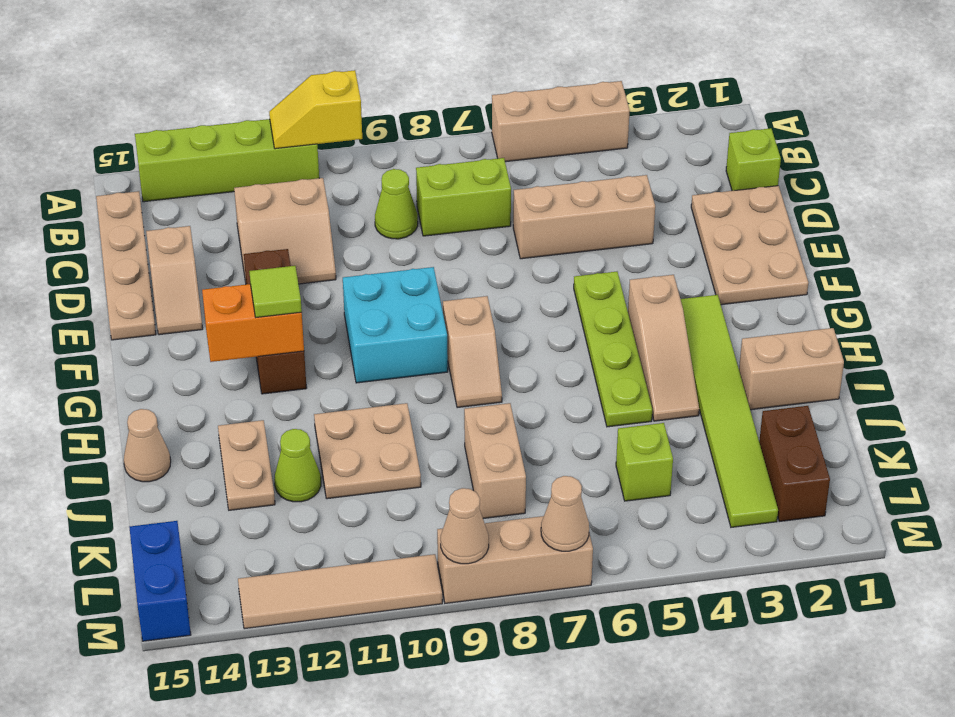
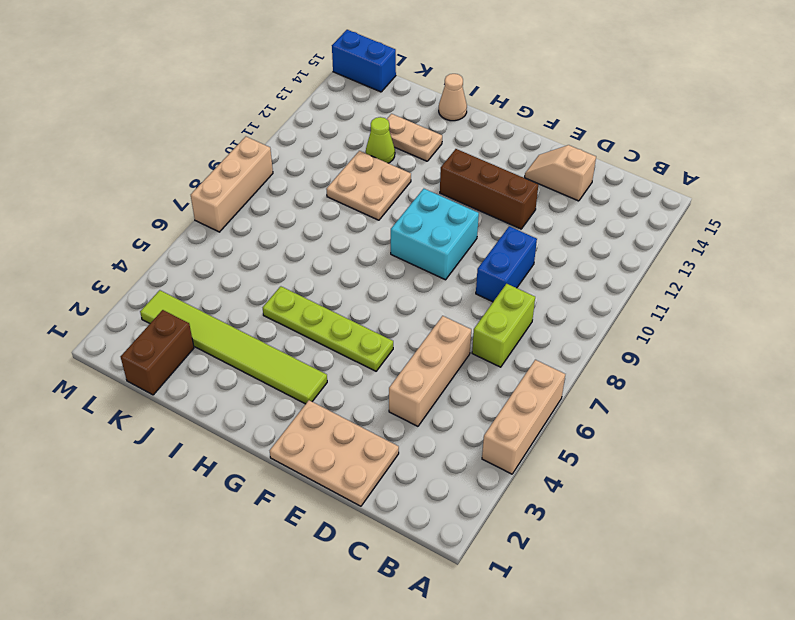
blue 1x2 brick [476,226,537,302] -> none
brown 1x2 brick [120,310,194,395] -> brown 1x2 brick turned to [759,406,830,521]
none -> lime 1x4 brick [135,119,319,202]
none -> tan 1x4 plate [96,191,156,340]
none -> lime 1x1 brick [726,128,781,191]
none -> lime 1x1 cone [375,169,418,239]

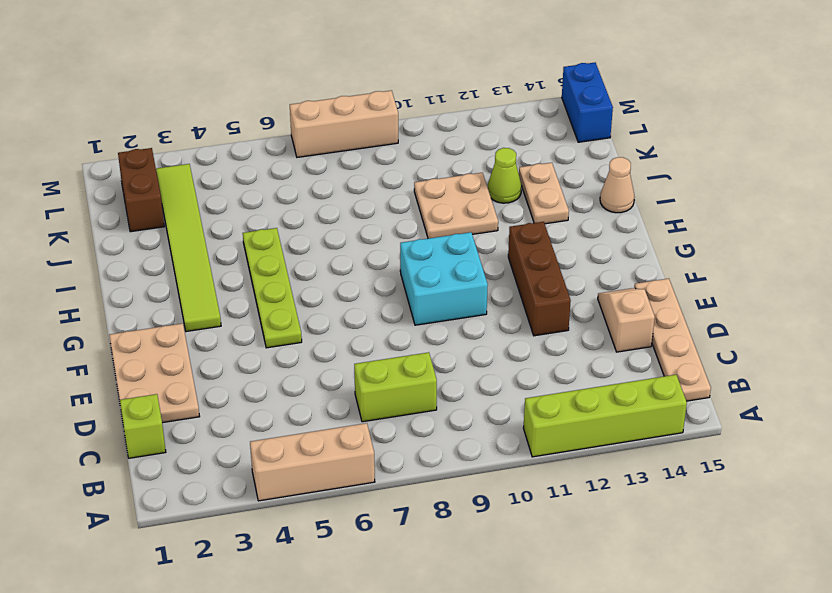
none -> lime 1x1 cone [375,169,418,239]
none -> tan 2x2 slope [234,178,336,284]
none -> tan 1x3 brick [513,175,655,259]
none -> tan 1x3 slope [628,275,699,421]

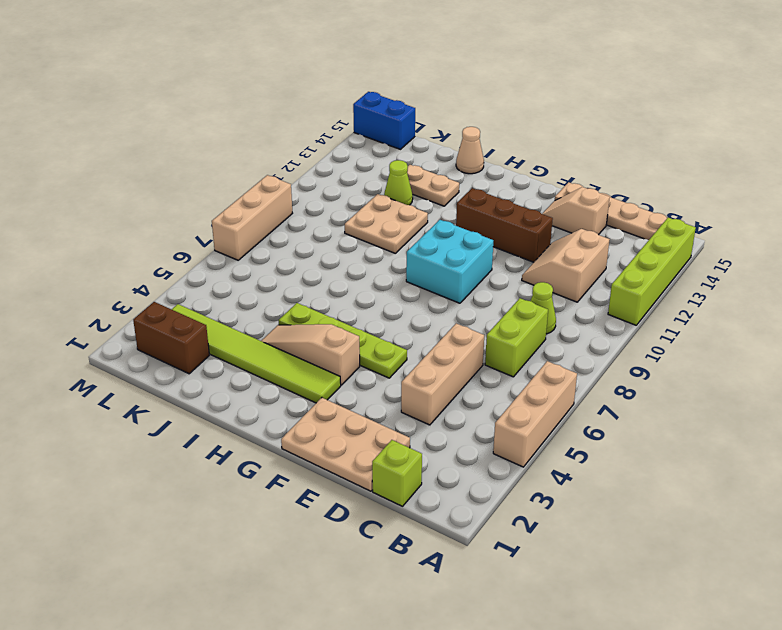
none -> tan 1x2 slope [443,296,502,408]
none -> tan 1x2 brick [739,328,844,410]
none -> tan 1x2 brick [464,403,526,519]
none -> lime 1x1 brick [616,423,673,501]

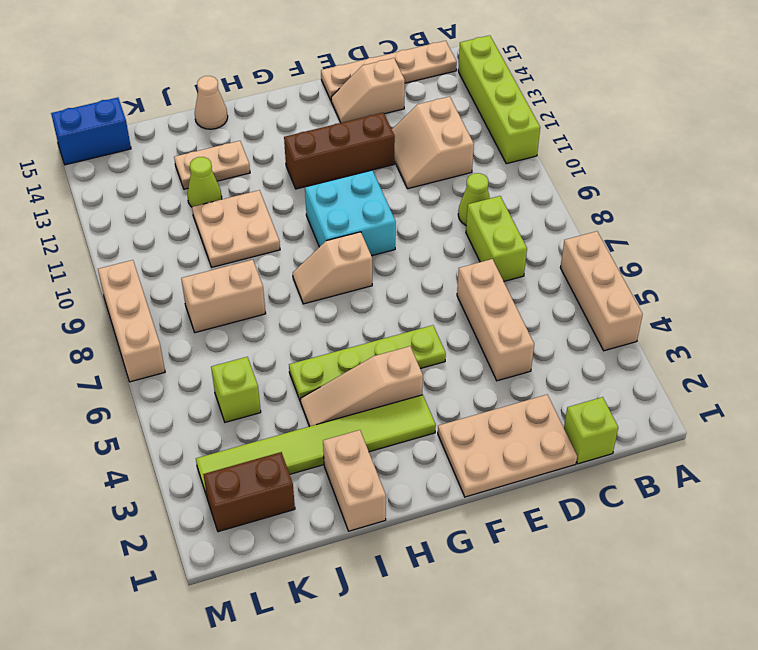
none -> tan 1x4 tile [238,554,442,629]
none -> yellow 1x2 slope [269,70,362,149]
none -> orange 1x2 brick [202,284,304,362]
none -> tan 1x1 cone [541,476,589,551]

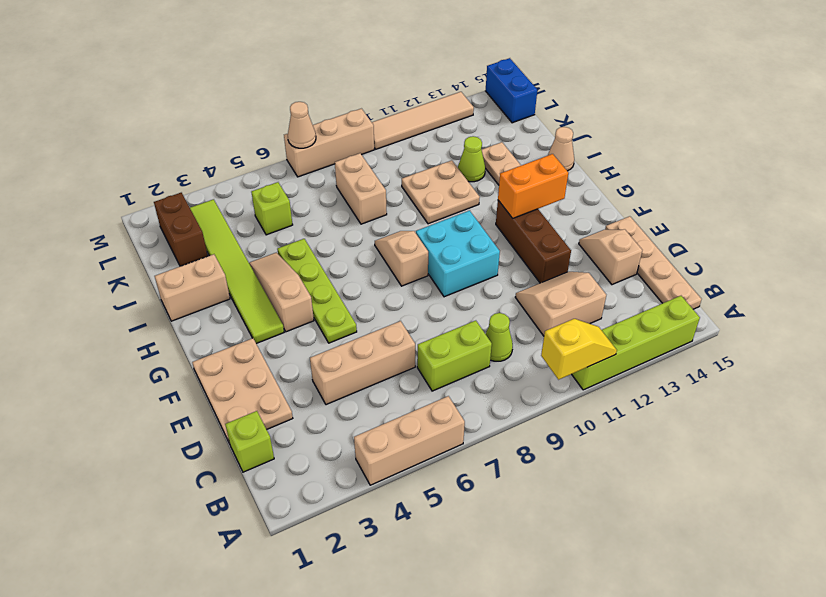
none -> tan 1x1 cone [441,488,489,564]
none -> lime 1x1 tile [249,266,302,317]

